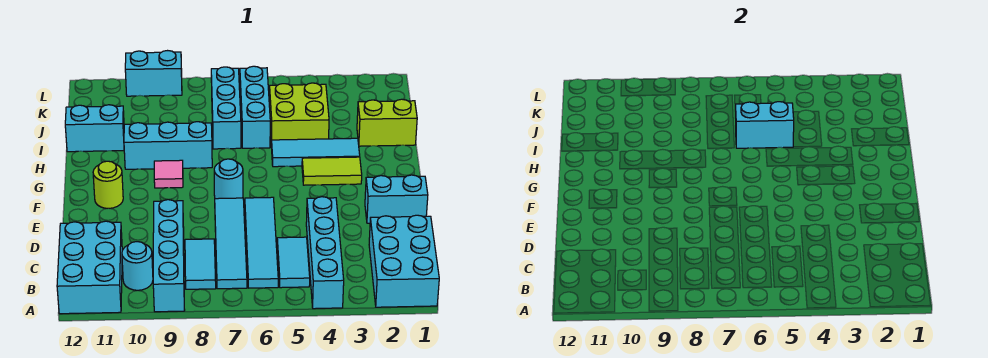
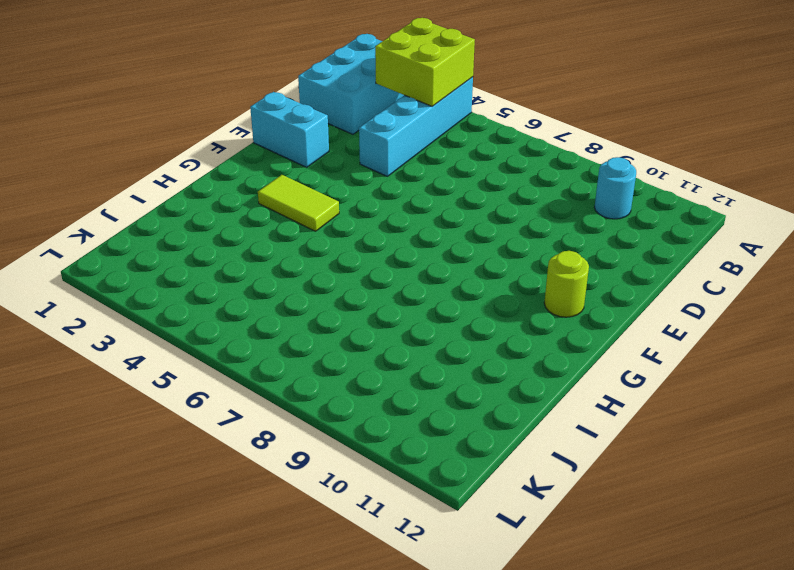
lime 2x2 brick [375,18,475,106] -> lime 2x2 brick moved to [269,83,329,148]
none -> cyan 1x4 brick [153,200,185,312]
none -> cyan 2x3 brick [57,221,122,314]
none -> cyan 1x2 tile [277,237,310,288]

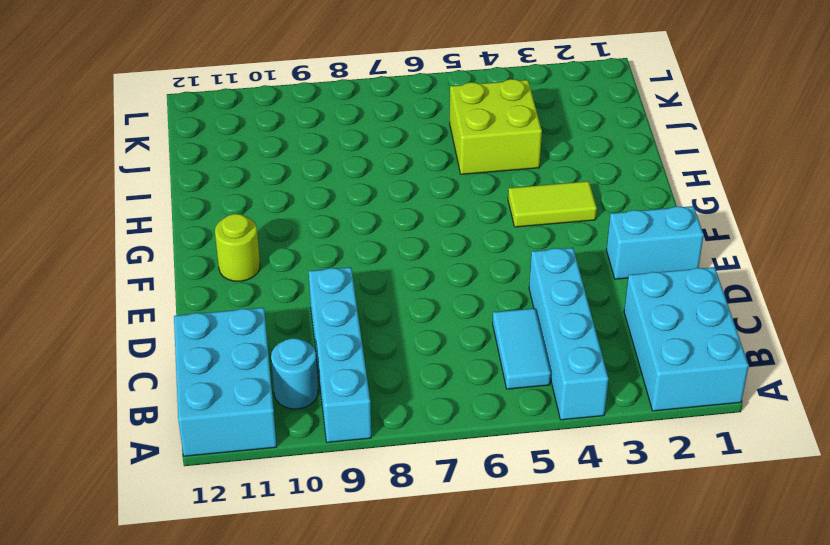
none -> cyan 1x4 tile [245,197,278,288]
none -> cyan 1x4 tile [215,198,247,289]
none -> cyan 1x2 tile [185,239,216,289]

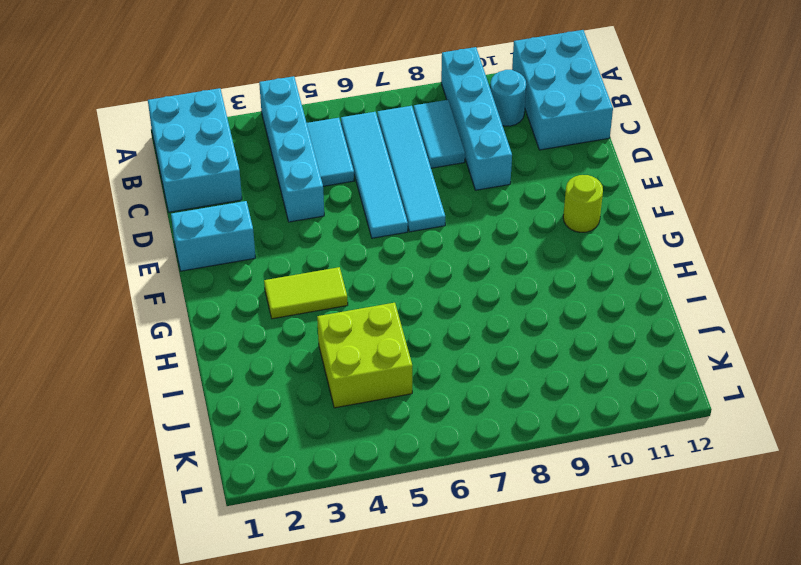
none -> cyan 1x1 round brick [214,159,243,199]
none -> pink 1x1 tile [154,160,183,188]
none -> cyan 1x3 tile [271,138,360,167]

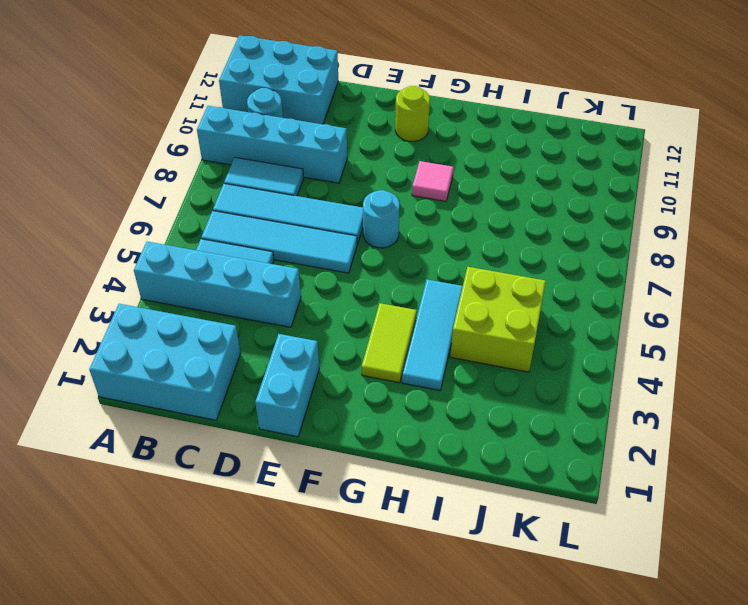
none -> cyan 1x3 brick [124,122,212,169]
none -> lime 1x2 brick [357,99,417,146]
none -> cyan 1x3 brick [240,66,270,148]

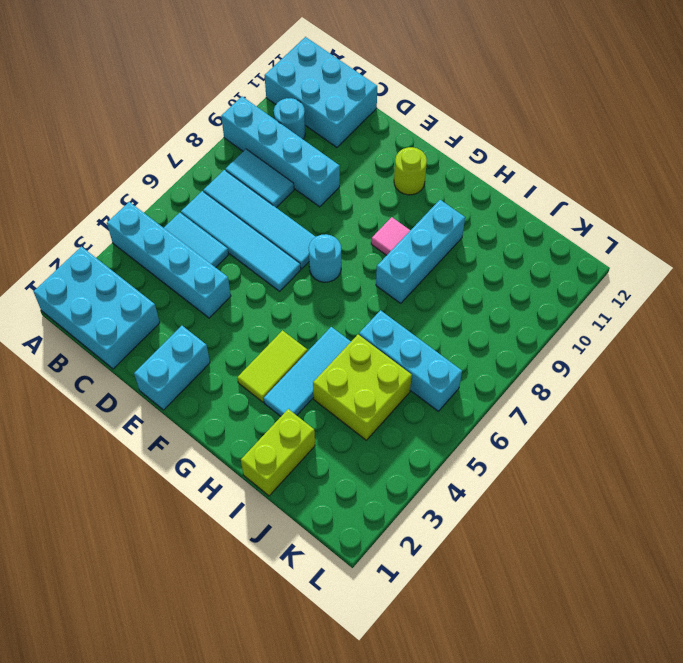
none -> cyan 1x3 brick [211,67,241,149]
none -> cyan 1x2 brick [65,105,124,152]
none -> cyan 1x2 brick [125,51,182,96]

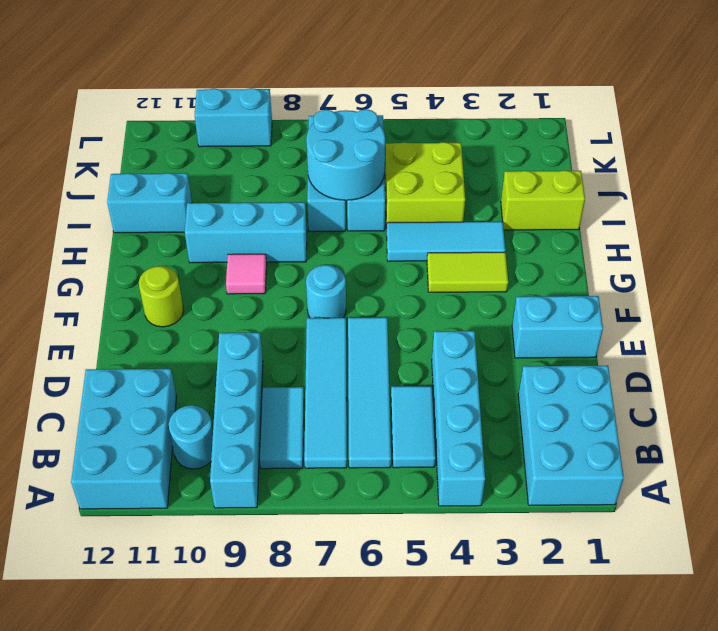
cyan 2x2 round brick [306,109,385,201] -> cyan 1x2 brick [736,102,794,148]

